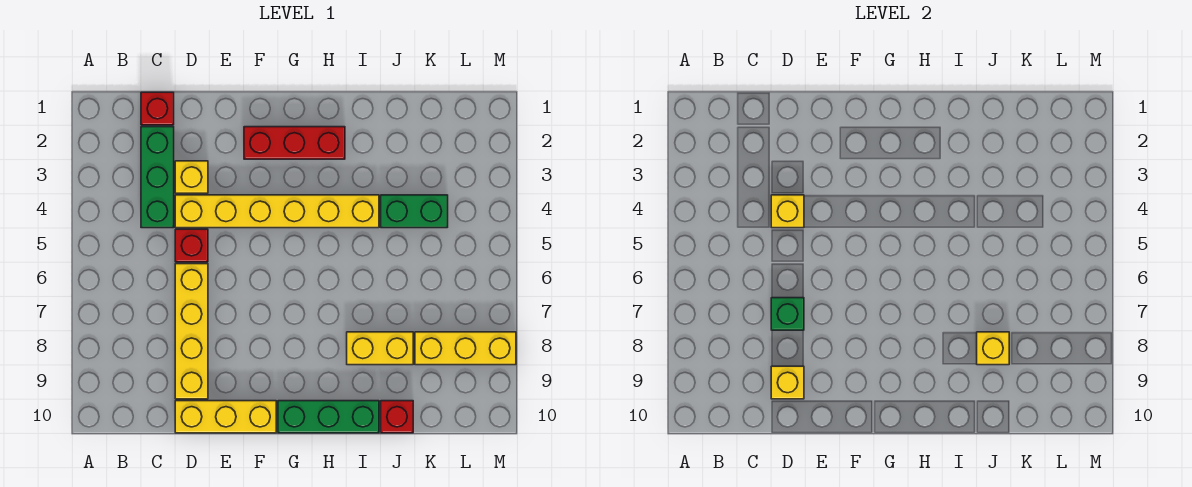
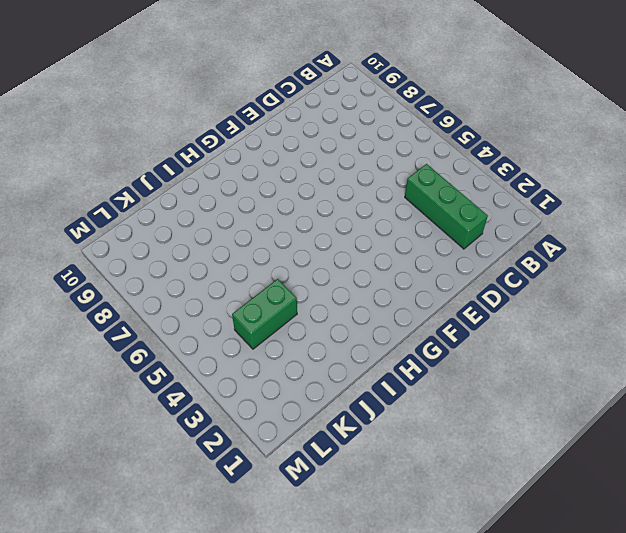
none -> red 1x1 brick [141,92,174,125]
none -> yellow 1x1 brick [175,161,208,193]
none -> yellow 1x6 brick [175,195,379,228]

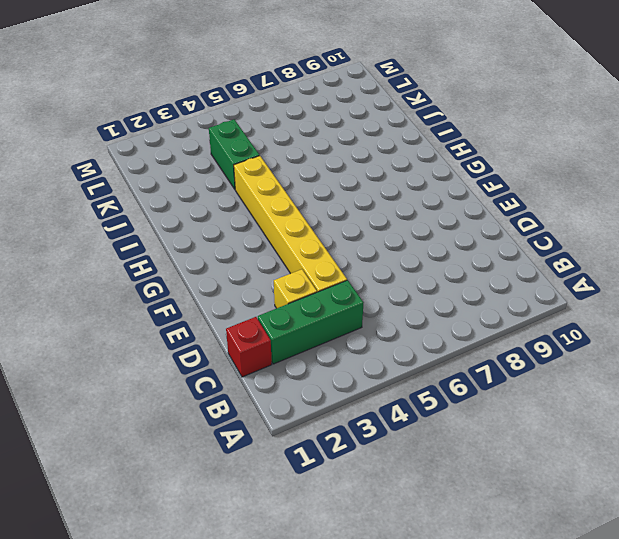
none -> red 1x1 brick [175,229,208,262]
none -> yellow 1x4 brick [175,264,208,399]
none -> yellow 1x3 brick [175,401,276,433]

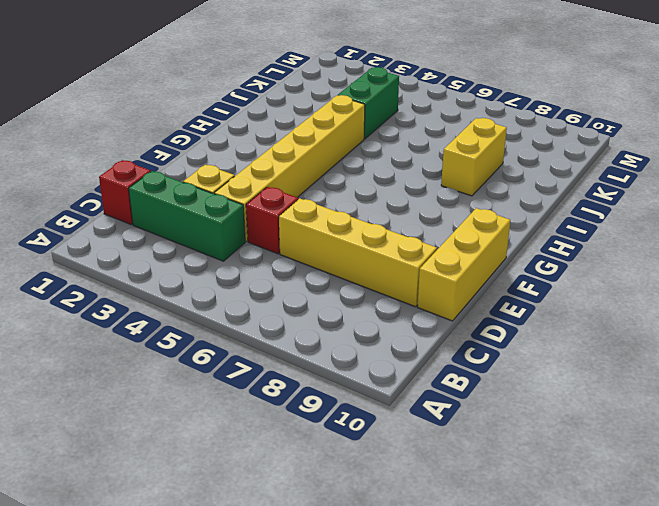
none -> red 1x3 brick [244,127,345,159]
none -> green 1x3 brick [278,401,379,433]
none -> red 1x1 brick [381,401,413,433]

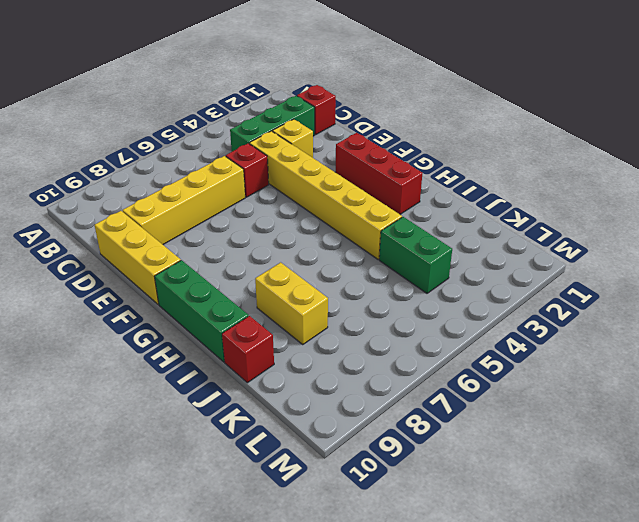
none -> yellow 1x3 brick [415,332,516,365]
none -> yellow 1x1 brick [771,195,804,228]
none -> green 1x1 brick [771,298,804,330]

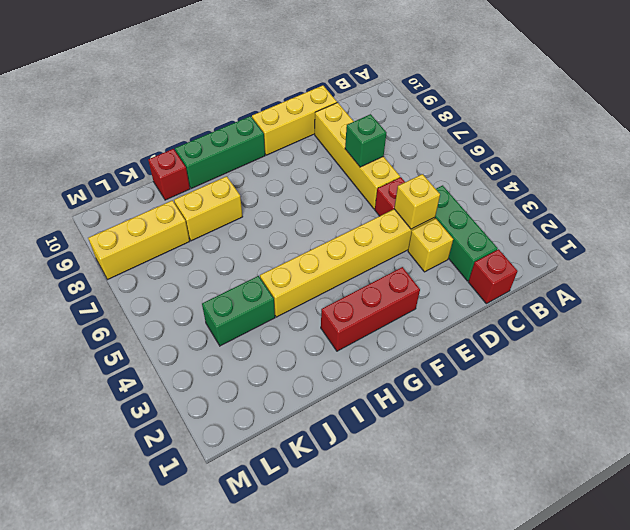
none -> yellow 1x1 brick [771,366,804,399]
none -> yellow 1x1 brick [977,332,1009,365]

